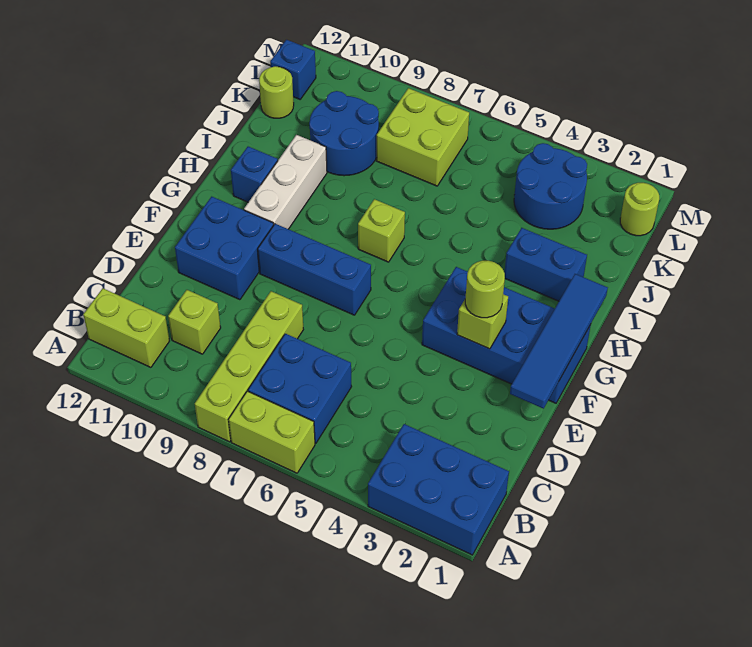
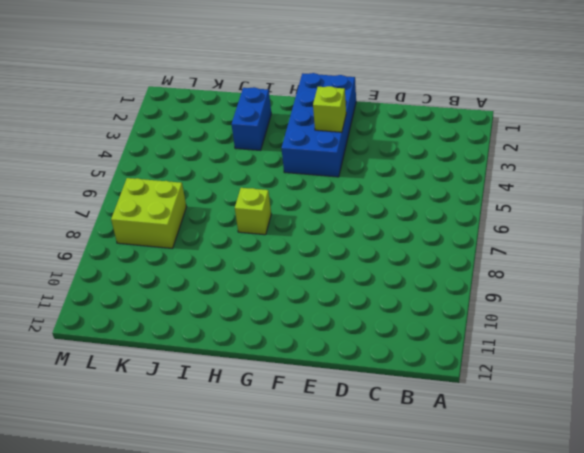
none -> blue 2x3 brick [368,424,509,555]
none -> lime 1x2 brick [229,391,315,473]
none -> lime 1x4 brick [195,291,303,442]

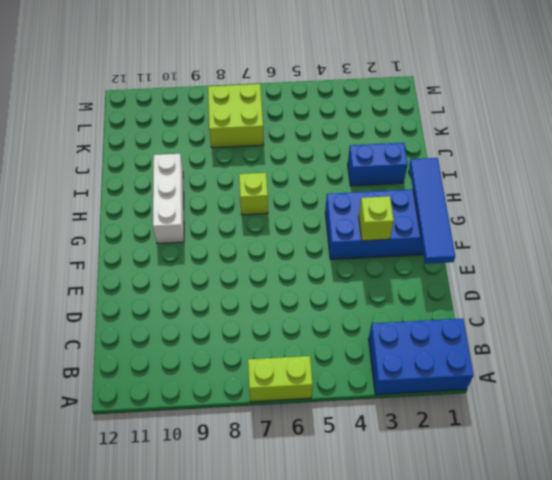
none -> lime 1x4 brick [195,291,303,442]
none -> blue 2x2 brick [248,334,352,443]
none -> lime 1x2 brick [83,288,169,367]

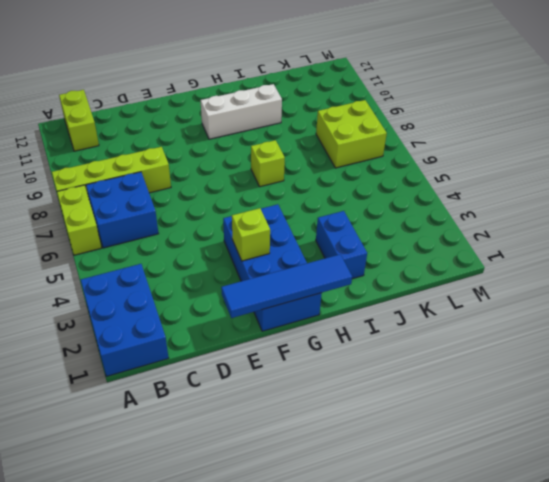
none -> lime 1x1 brick [168,290,221,354]
none -> blue 2x2 brick [175,197,274,300]
none -> blue 1x3 brick [258,224,371,315]

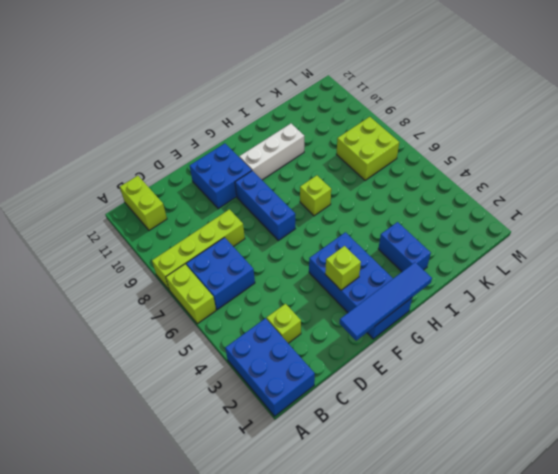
lime 1x1 brick [267,304,301,343] -> lime 1x1 brick moved to [168,290,221,354]
none -> blue 1x1 brick [231,147,278,202]
none -> blue 2x2 round brick [309,91,379,176]
none -> blue 2x2 round brick [514,143,587,229]

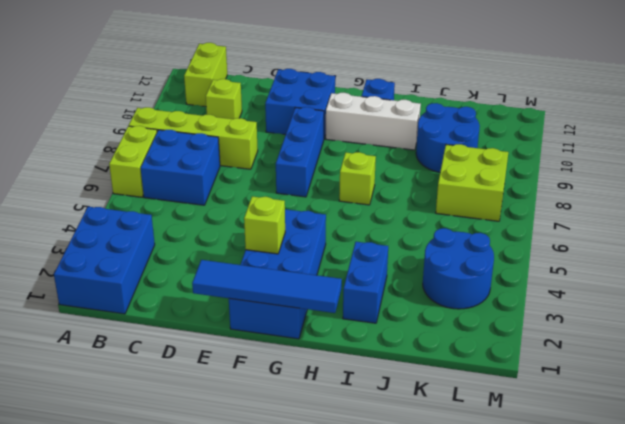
none -> lime 1x1 round brick [259,66,294,118]
none -> lime 1x1 round brick [620,183,659,236]
none -> blue 1x1 brick [270,40,316,99]

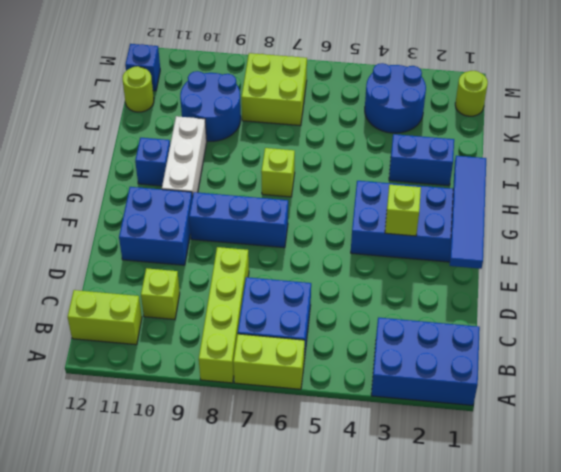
none -> lime 1x1 round brick [465,261,505,318]

